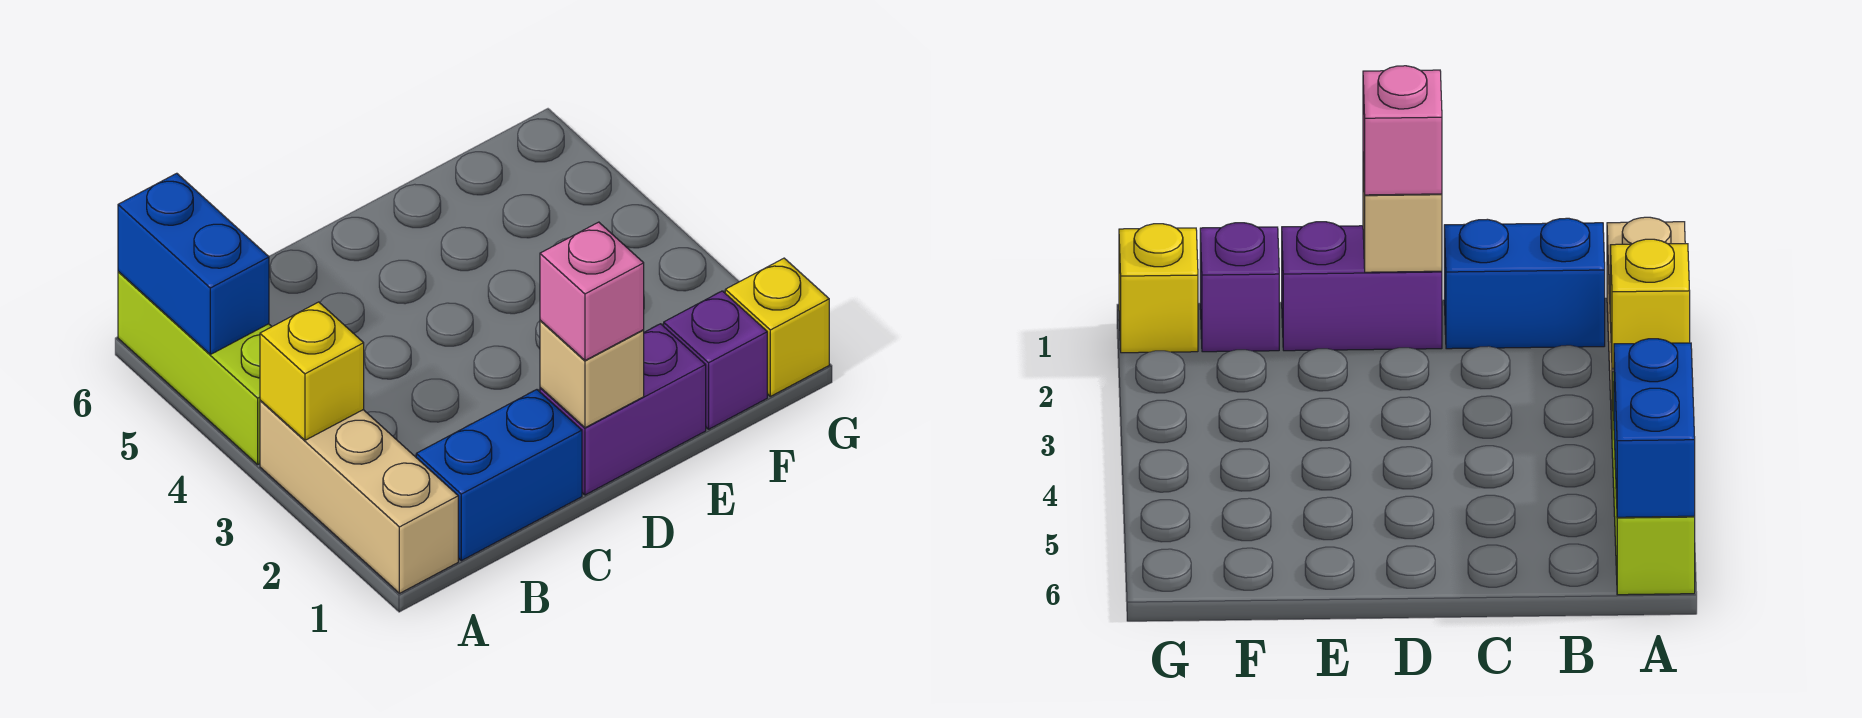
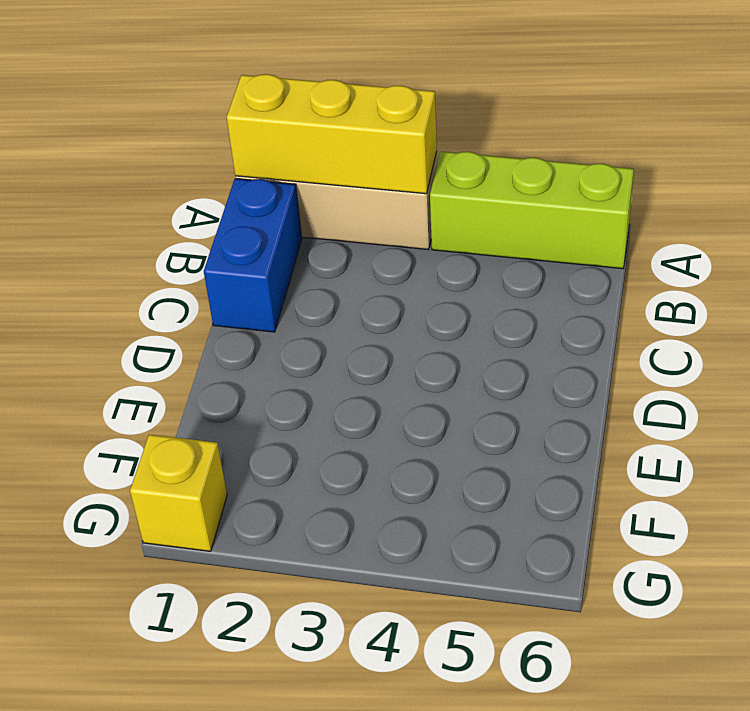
yellow 1x3 brick [227,74,437,194] -> yellow 1x1 brick [260,302,364,440]
none -> purple 1x2 brick [540,324,706,495]
none -> purple 1x1 brick [664,291,767,429]

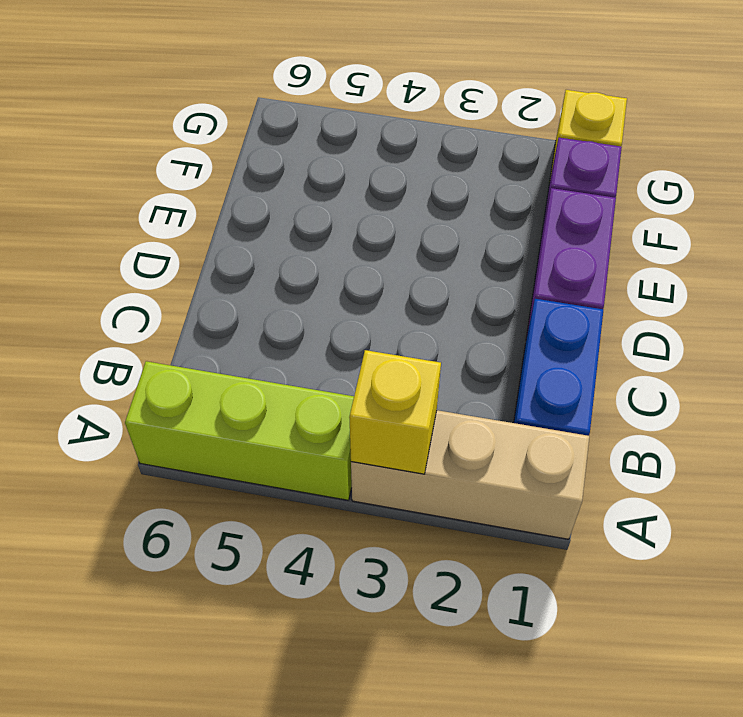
none -> blue 1x2 brick [118,173,269,354]
none -> tan 1x1 brick [540,320,644,428]

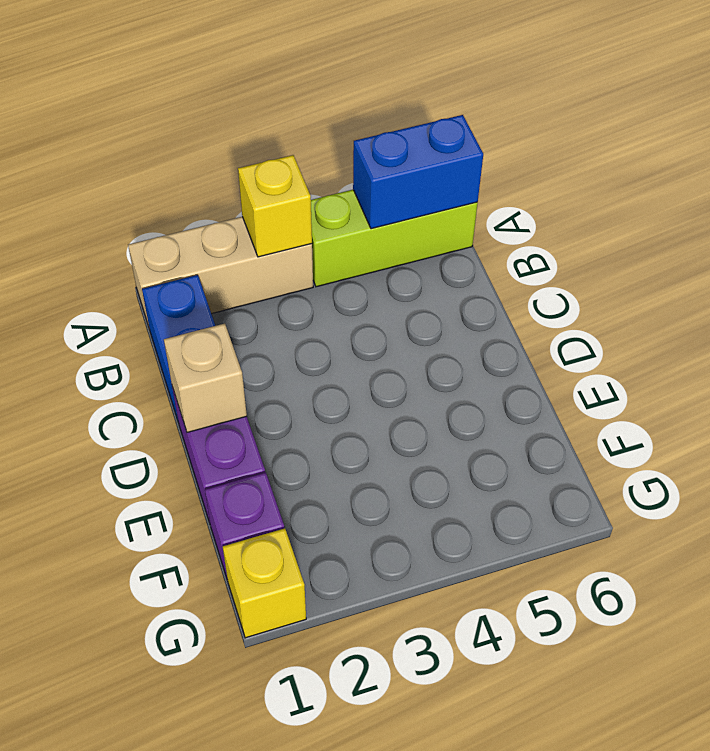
none -> pink 1x1 brick [540,222,644,360]

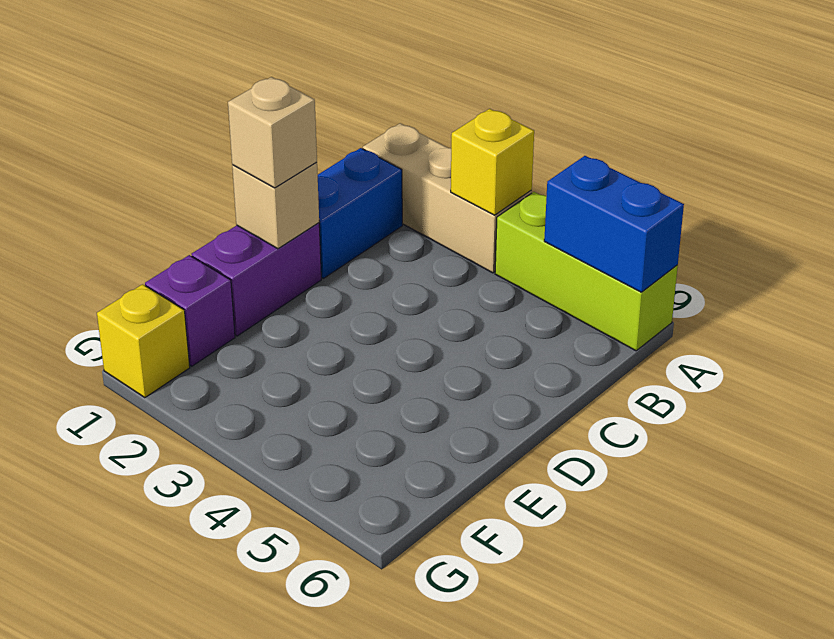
tan 1x1 brick [228,77,317,188] -> pink 1x1 brick [540,222,644,360]

